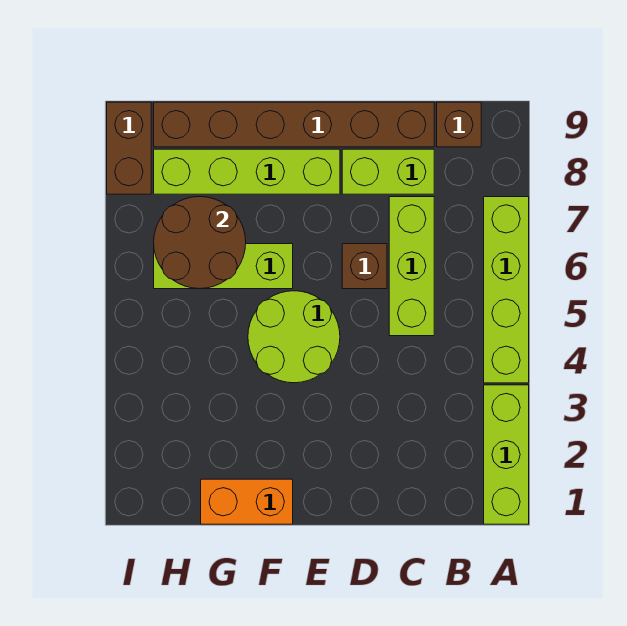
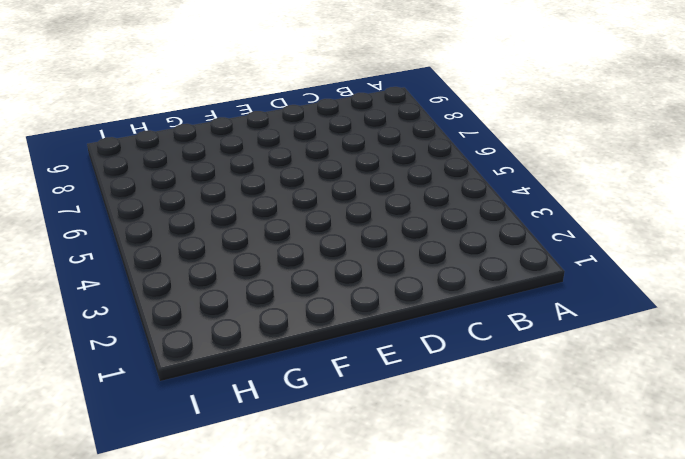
none -> lime 1x3 brick [484,385,529,524]
none -> lime 1x4 brick [484,197,529,383]
none -> brown 1x1 brick [437,102,481,147]

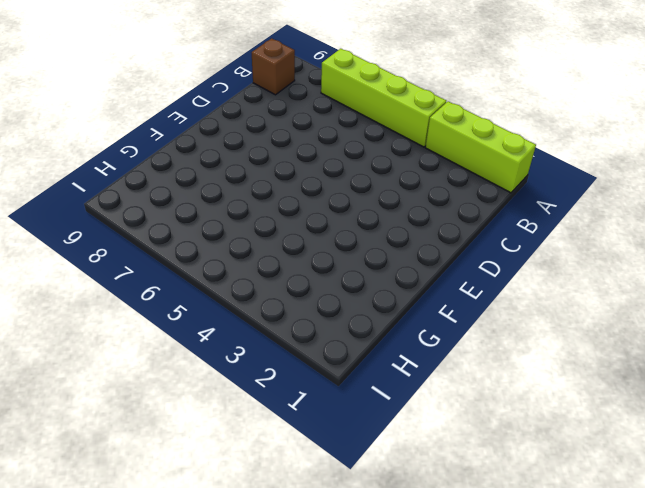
none -> lime 1x3 brick [389,197,434,336]
none -> lime 1x2 brick [342,149,434,194]
none -> brown 1x6 brick [154,102,434,147]

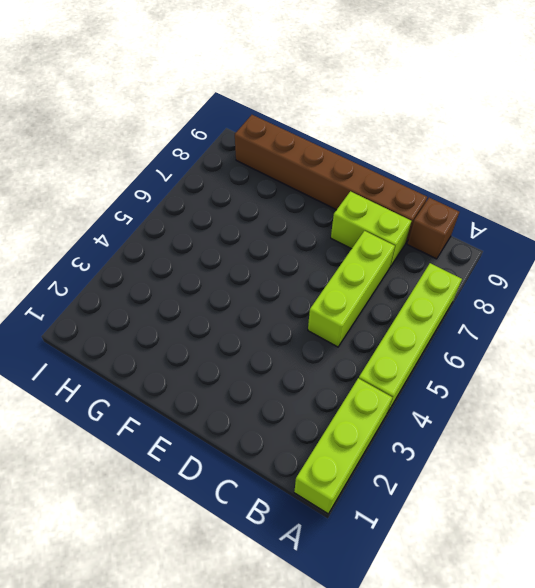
none -> brown 1x1 brick [342,244,387,289]
none -> lime 2x2 round brick [248,291,340,383]
none -> lime 1x4 brick [154,149,340,194]

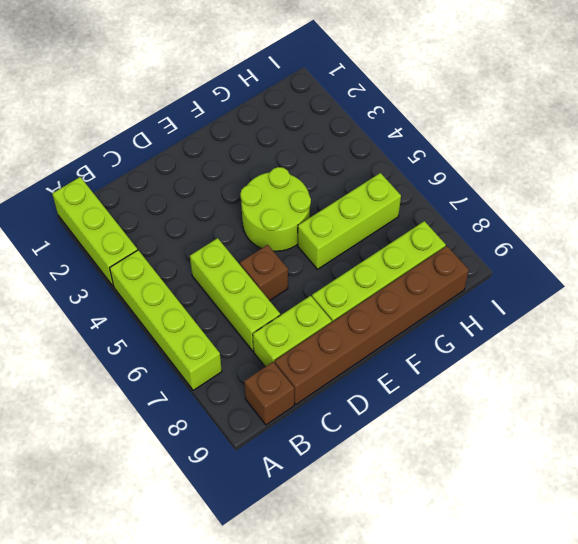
none -> orange 1x2 brick [201,479,293,524]
none -> brown 1x2 brick [107,102,151,194]
none -> brown 2x2 round brick [154,197,246,289]

